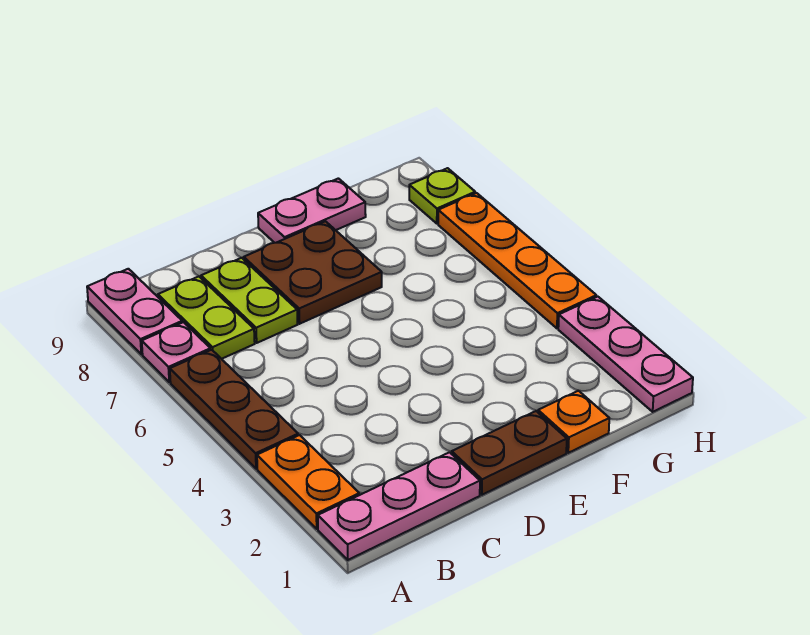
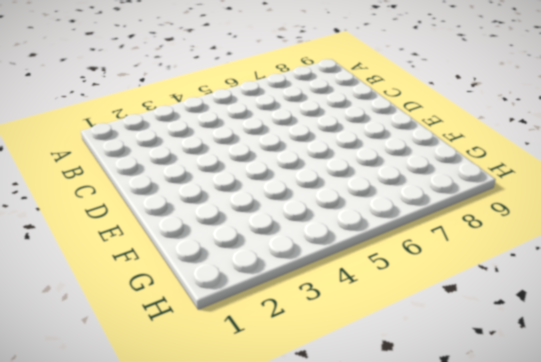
none -> pink 1x3 plate [318,452,480,560]
none -> orange 1x2 plate [257,435,359,529]
none -> brown 1x3 plate [170,350,298,469]

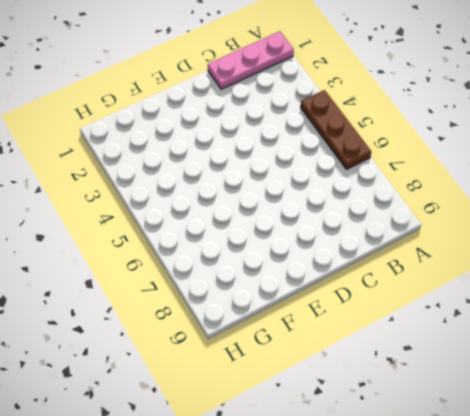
none -> orange 1x2 plate [257,435,359,529]
none -> pink 1x1 plate [142,322,211,382]
none -> pink 1x2 plate [87,269,182,354]

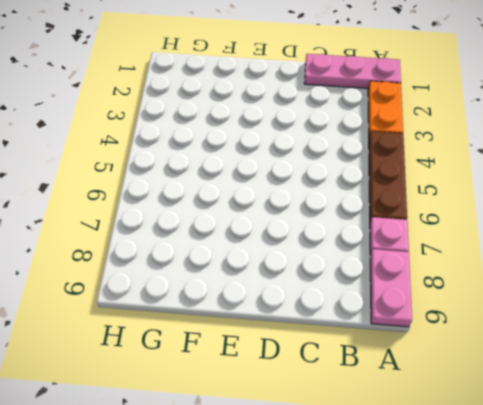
none -> lime 1x2 plate [158,277,255,359]
none -> lime 1x2 plate [201,258,298,343]
none -> brown 1x2 plate [452,411,567,495]

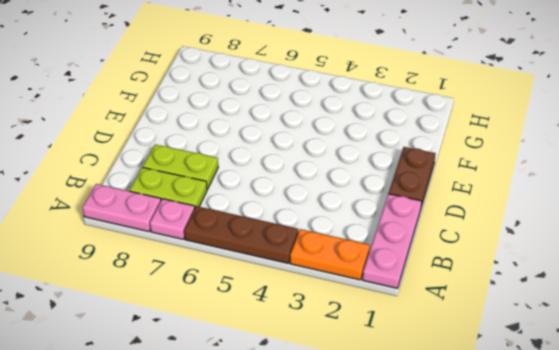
none -> brown 2x2 plate [244,221,382,324]
none -> pink 1x2 plate [258,178,366,243]
none -> orange 1x1 plate [538,391,609,453]

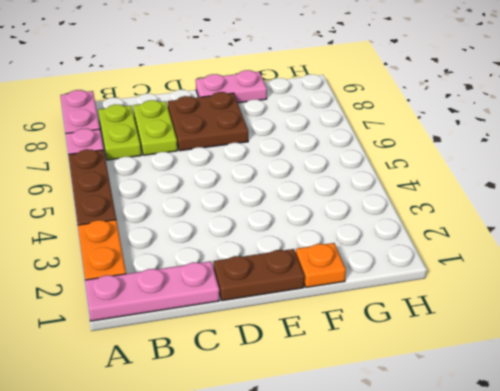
none -> pink 1x3 plate [558,297,693,412]
none -> orange 1x4 plate [438,193,596,328]
none -> lime 1x1 plate [409,168,475,223]

